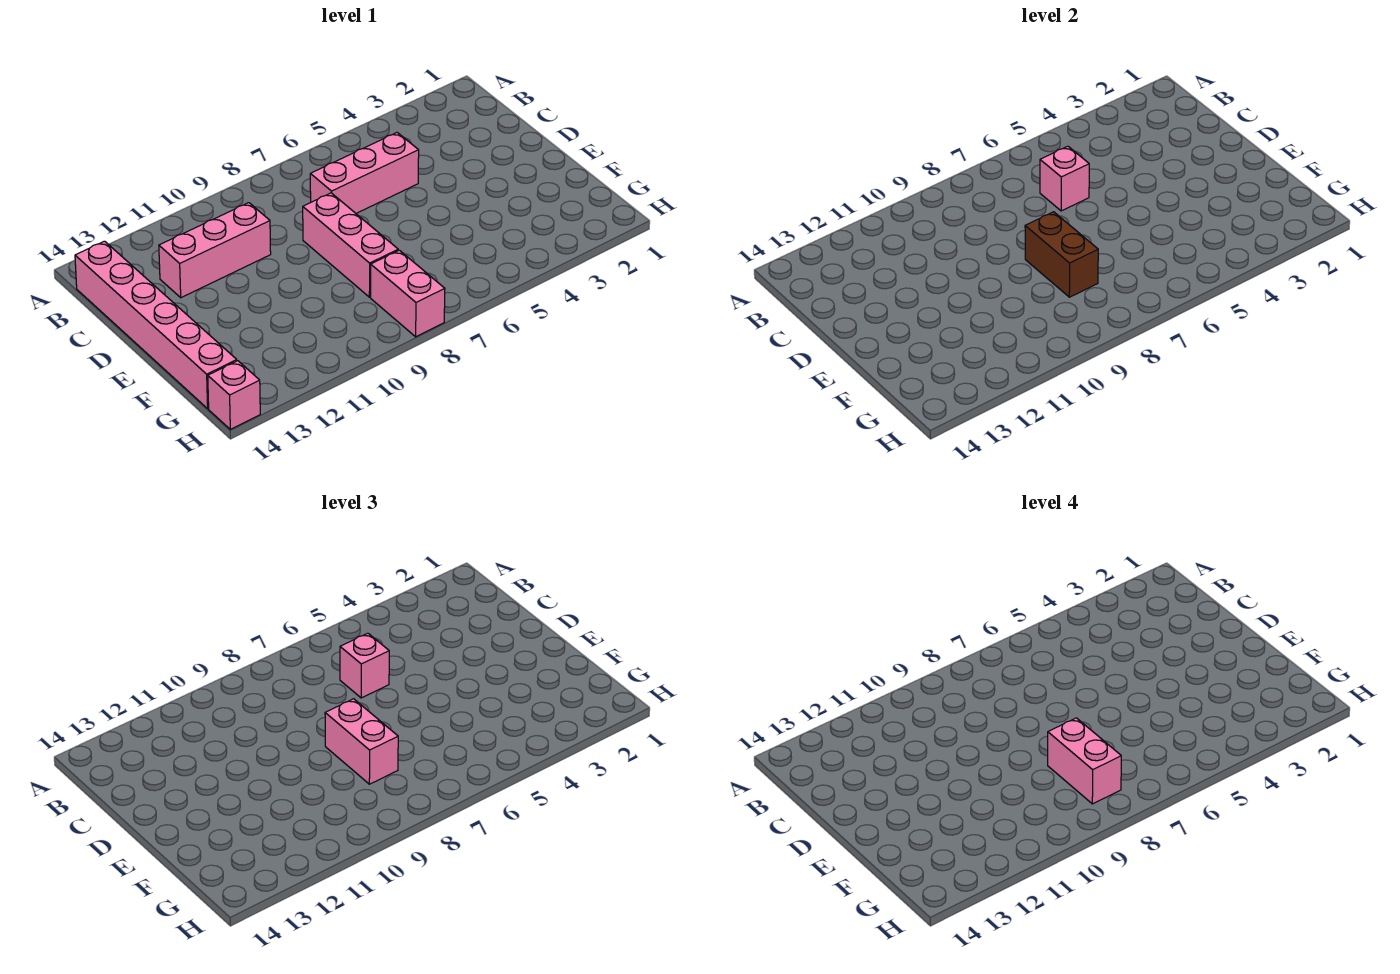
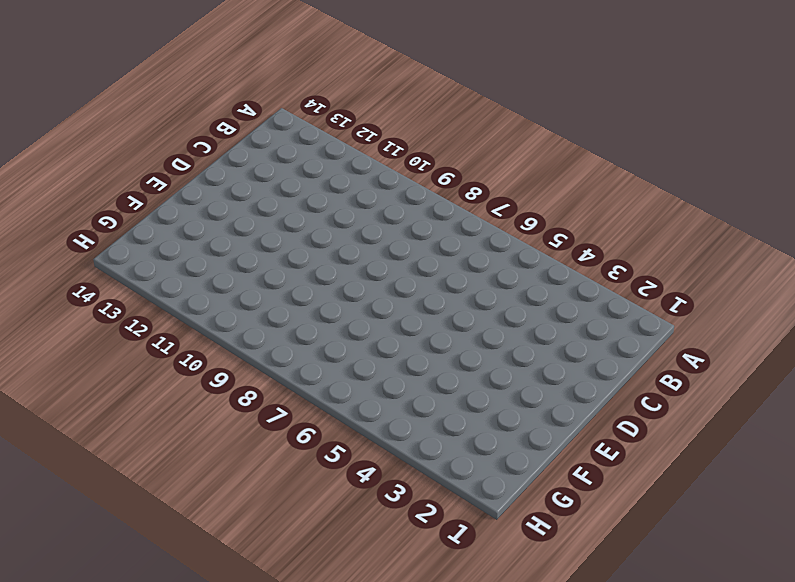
none -> pink 1x6 brick [75,241,237,408]
none -> pink 1x3 brick [310,133,419,213]

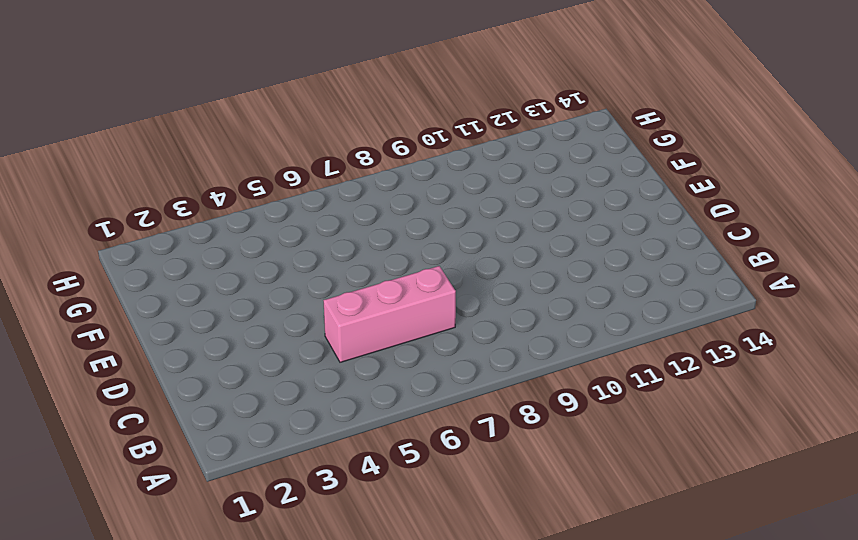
none -> pink 1x6 brick [75,241,237,408]
none -> pink 1x3 brick [159,203,271,298]

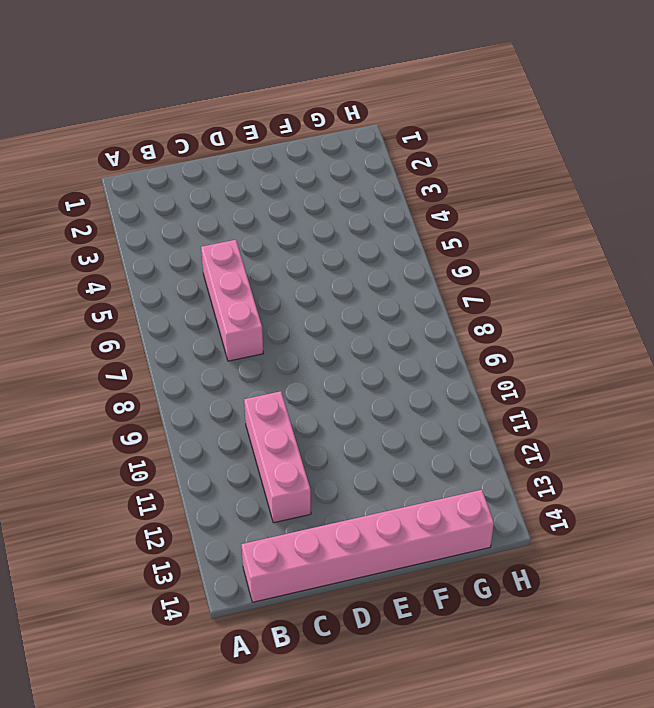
none -> pink 1x3 brick [303,193,398,297]
none -> pink 1x2 brick [371,250,445,337]

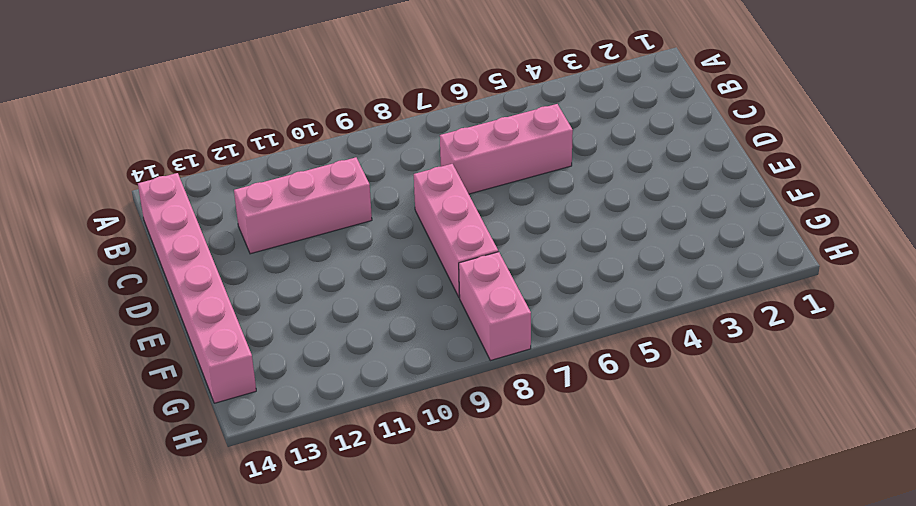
none -> pink 1x1 brick [208,361,260,429]
none -> pink 1x1 brick [1040,146,1089,211]

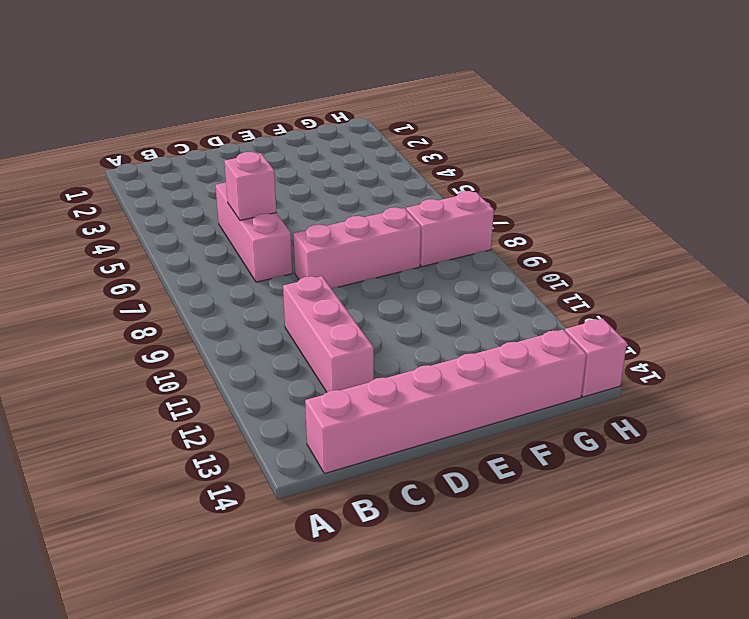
none -> brown 1x2 brick [1025,212,1098,297]
none -> pink 1x1 brick [340,633,389,698]

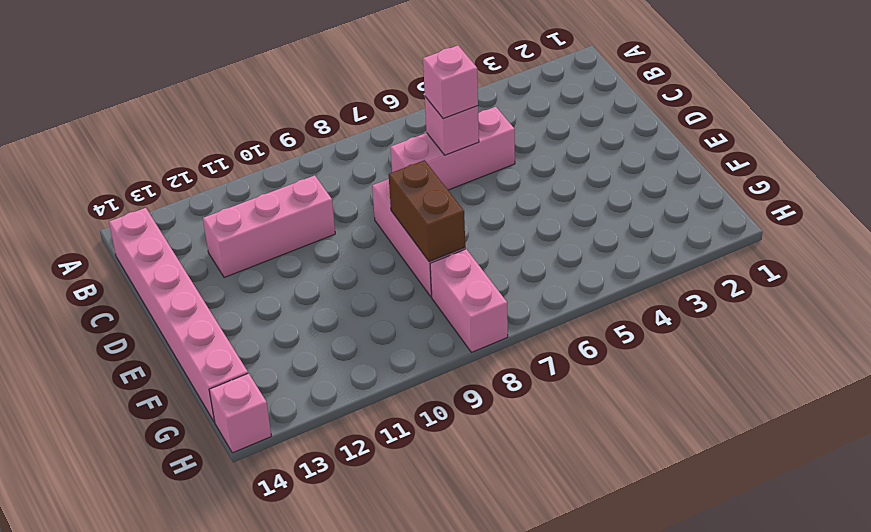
none -> pink 1x2 brick [325,699,398,784]
none -> pink 1x2 brick [1048,718,1121,804]

